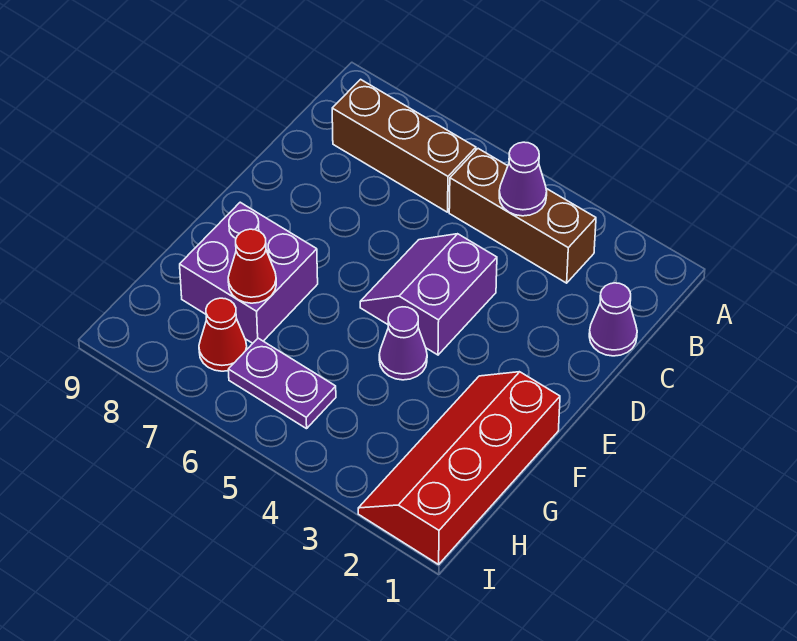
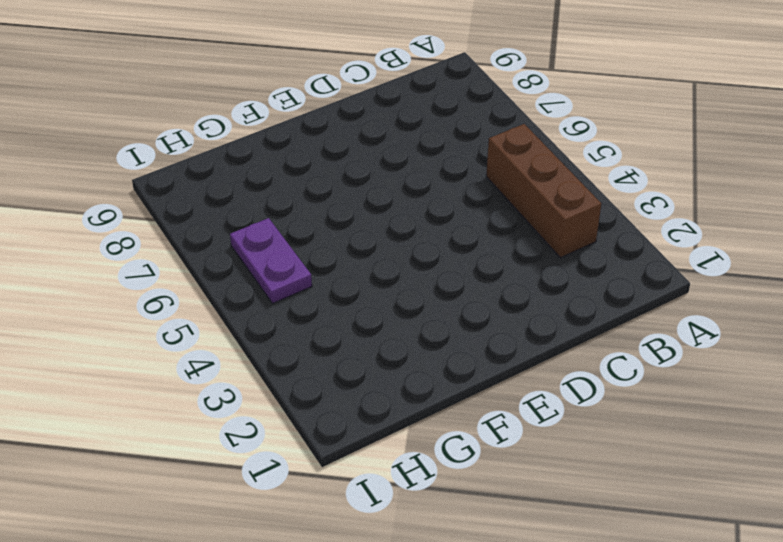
none -> brown 1x3 brick [332,79,476,212]
none -> purple 1x1 cone [589,283,637,356]

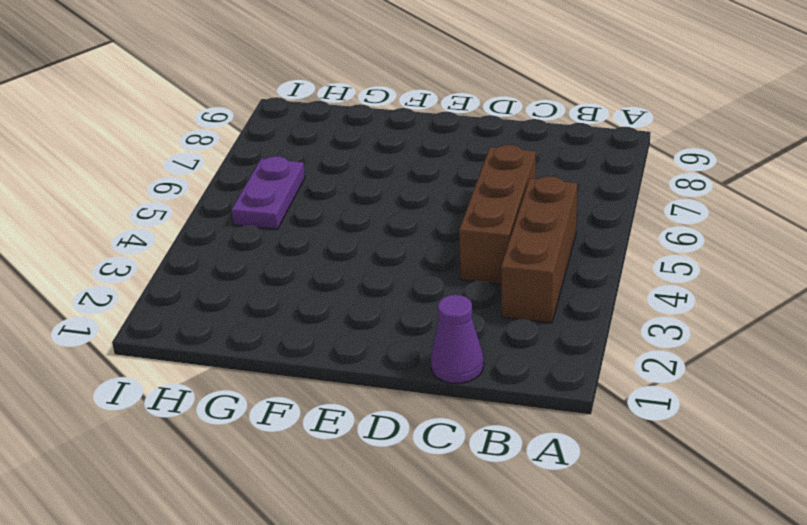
brown 1x3 brick [459,145,536,284] -> brown 1x3 brick moved to [332,79,476,212]
none -> purple 2x2 slope [360,234,497,355]
none -> red 2x4 slope [358,372,560,564]

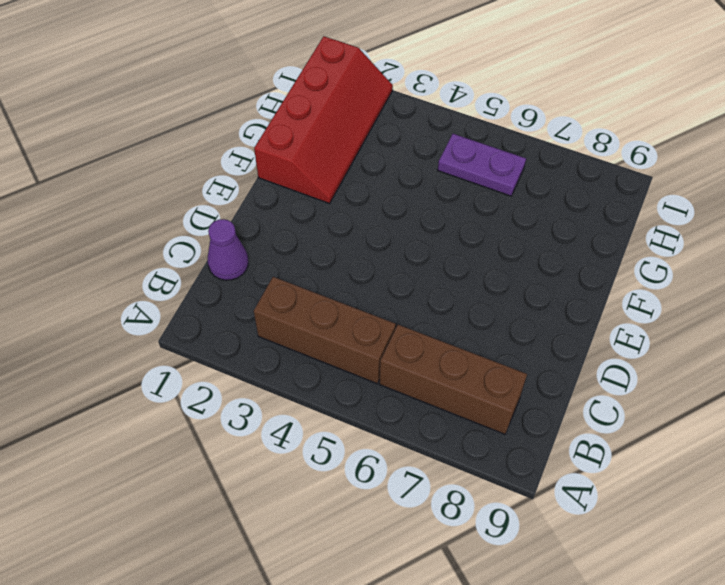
none -> purple 2x2 slope [360,234,497,355]
none -> purple 1x1 cone [379,307,427,380]

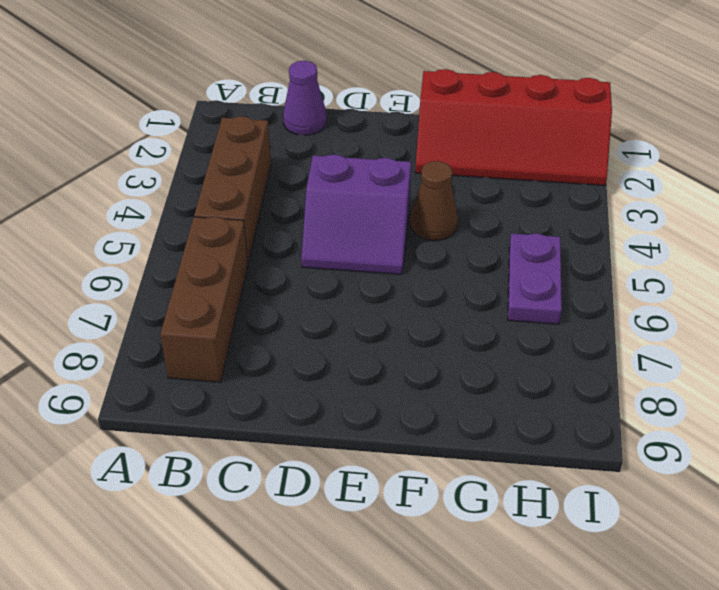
brown 1x1 cone [410,161,458,241] -> purple 1x1 cone [379,307,427,380]
none -> purple 2x2 brick [180,202,318,343]
none -> red 1x1 cone [199,298,247,371]

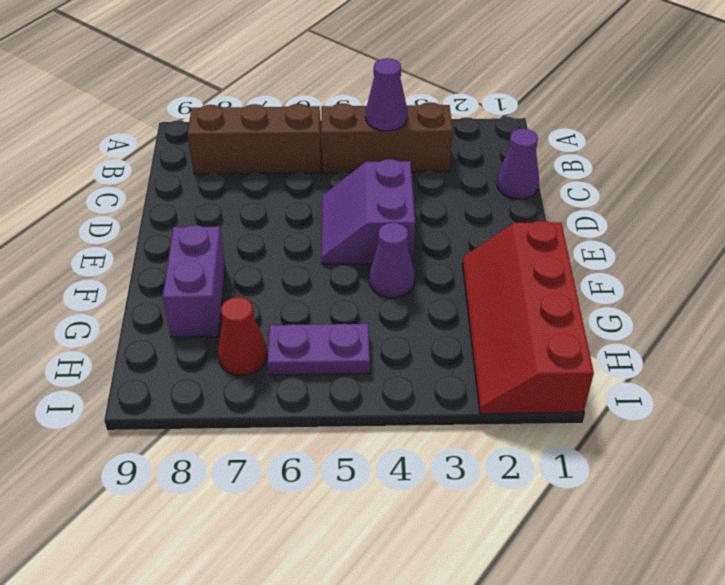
purple 1x2 brick [163,225,225,337] -> purple 2x2 brick [180,202,318,343]
none -> red 1x1 cone [228,229,276,303]

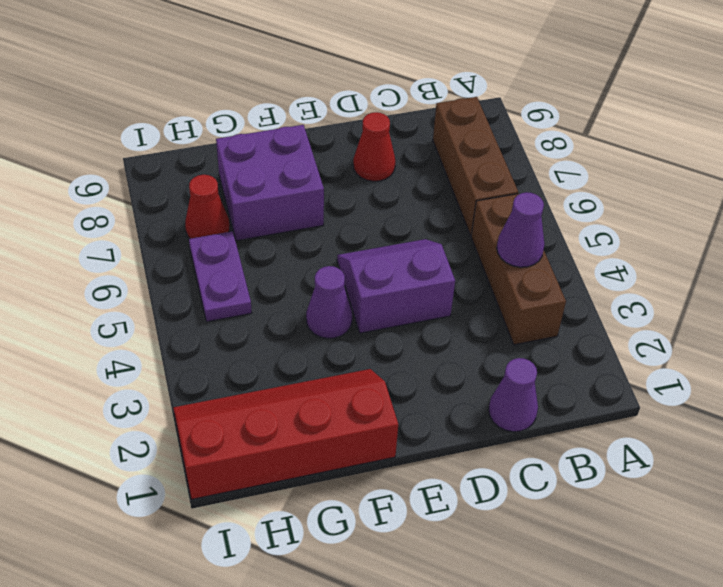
red 1x1 cone [353,112,395,181] -> red 1x1 cone moved to [228,229,276,303]

